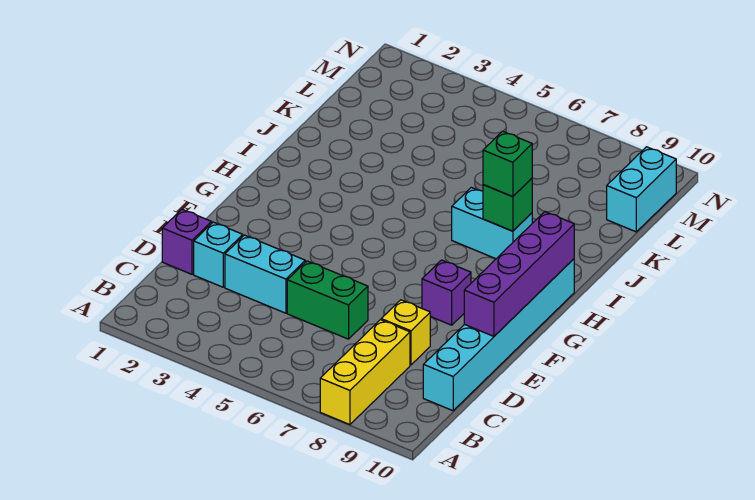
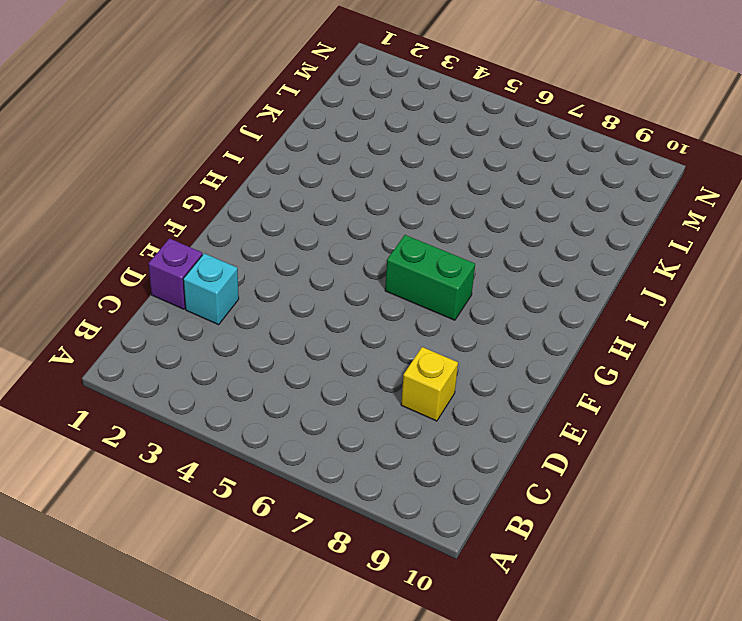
green 1x2 brick [385,235,475,320] -> green 1x2 brick moved to [287,261,368,339]
none -> yellow 1x3 brick [320,320,410,425]
none -> cyan 1x6 brick [423,259,574,411]
none -> cyan 1x2 brick [225,235,305,313]

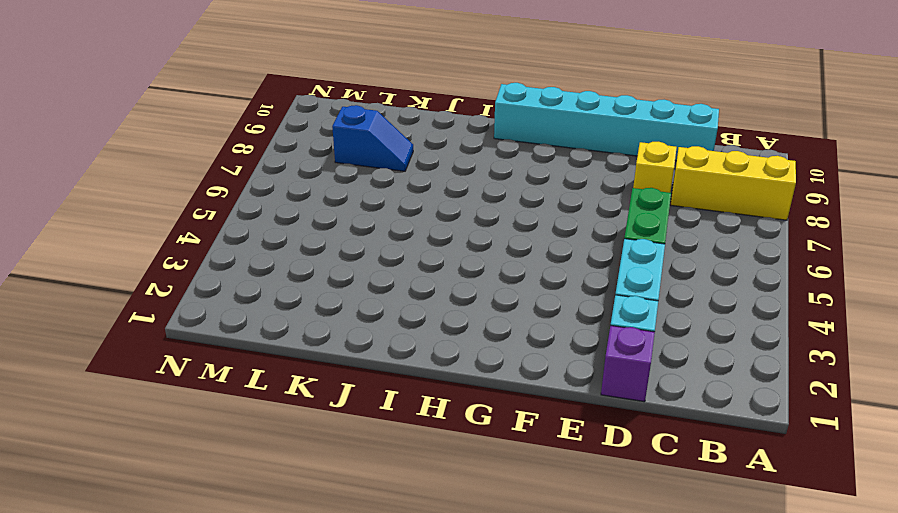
blue 1x2 slope [332,105,413,171] -> none
none -> purple 1x1 brick [422,260,471,325]
none -> cyan 1x2 brick [452,188,532,259]
none -> cyan 1x2 brick [607,147,676,232]

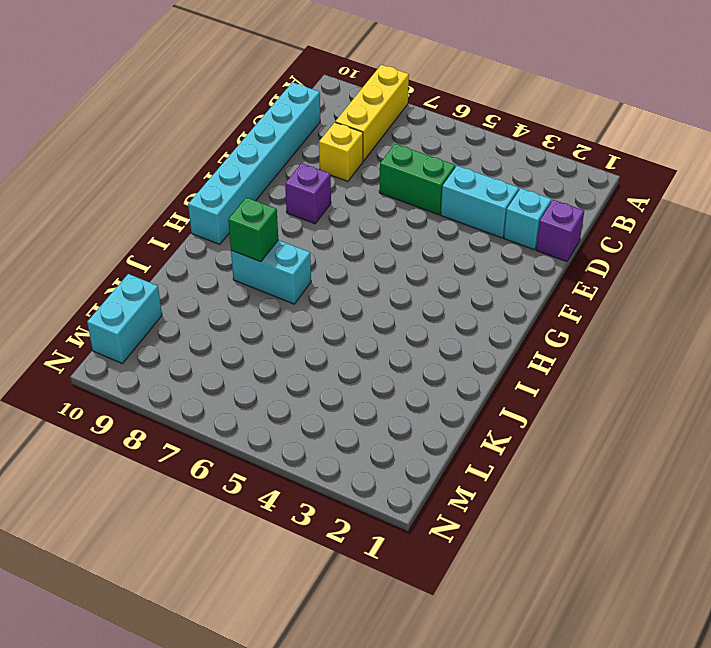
none -> purple 1x4 brick [464,212,574,336]
none -> green 1x1 brick [483,131,532,197]

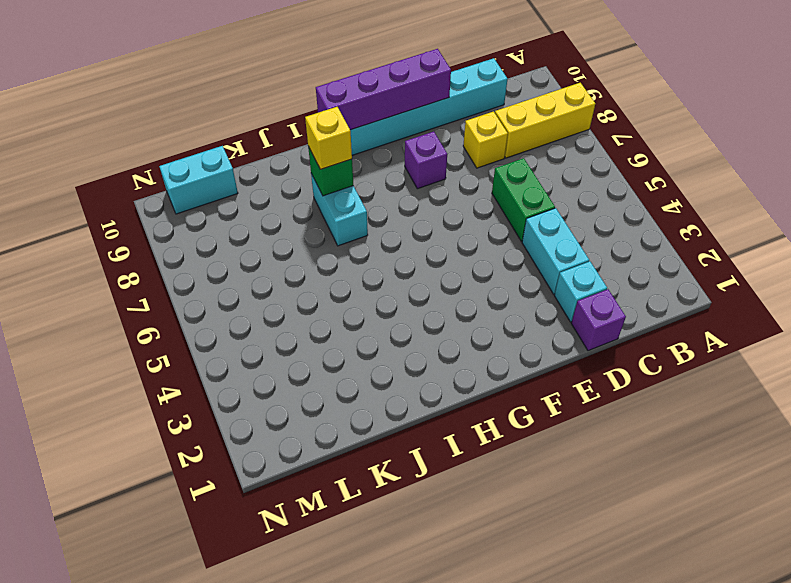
yellow 1x1 brick [305,107,352,169] -> green 1x1 brick [483,131,532,197]

